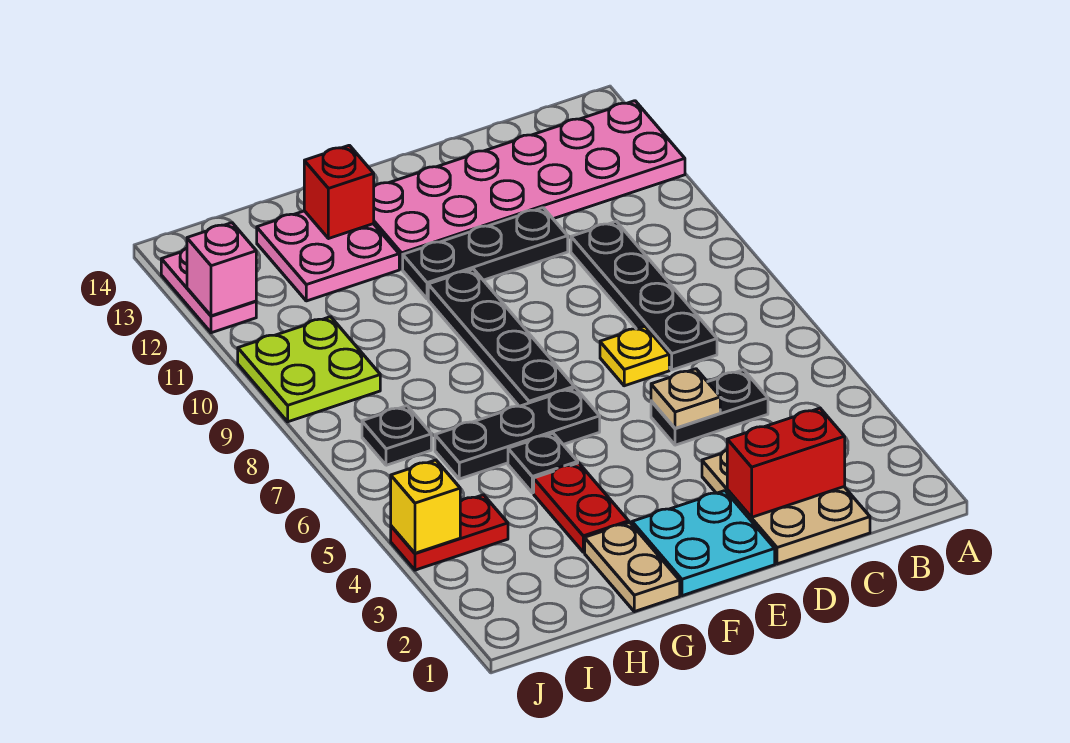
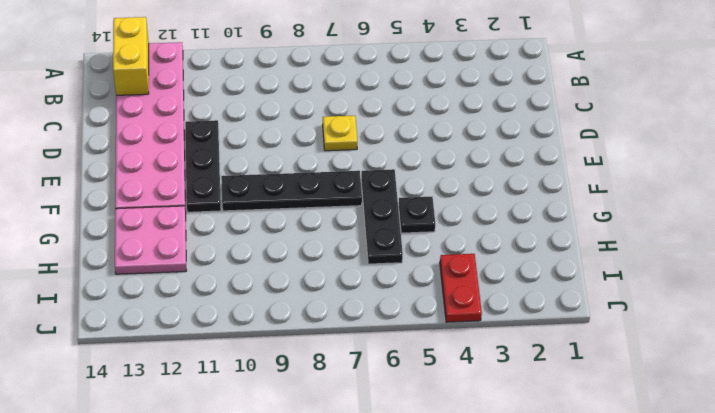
yellow 1x2 brick [113,17,149,95] -> none
none -> tan 2x3 plate [702,450,870,564]
none -> black 1x2 plate [651,370,768,445]
none -> black 1x4 plate [571,222,717,370]

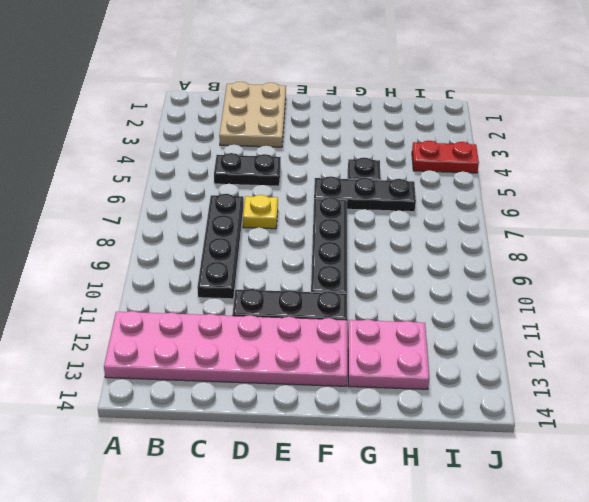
none -> cyan 2x2 plate [632,491,775,596]
none -> tan 1x2 plate [585,522,680,612]
none -> red 1x2 plate [534,463,629,552]

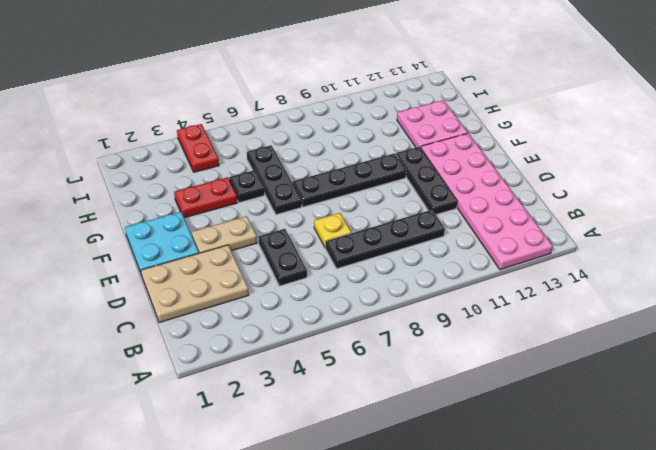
tan 1x2 plate [192,216,257,253] -> tan 1x2 plate moved to [585,522,680,612]
none -> black 1x1 plate [362,406,431,465]
none -> lime 2x2 plate [238,317,380,422]
none -> pink 1x2 plate [161,248,256,333]

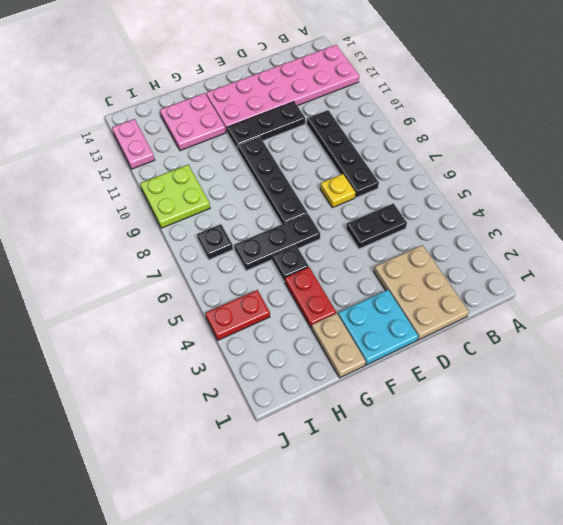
none -> red 1x2 brick [727,408,845,517]
none -> tan 1x1 plate [651,369,720,428]
none -> red 1x1 brick [304,145,374,239]

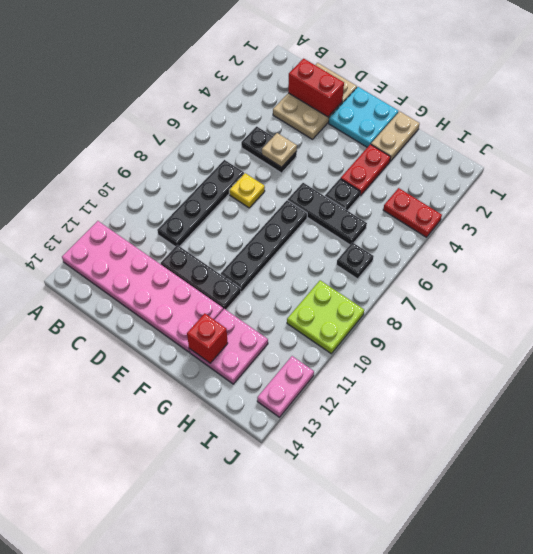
none -> yellow 1x1 brick [391,460,460,553]
none -> pink 1x1 brick [187,223,256,316]

